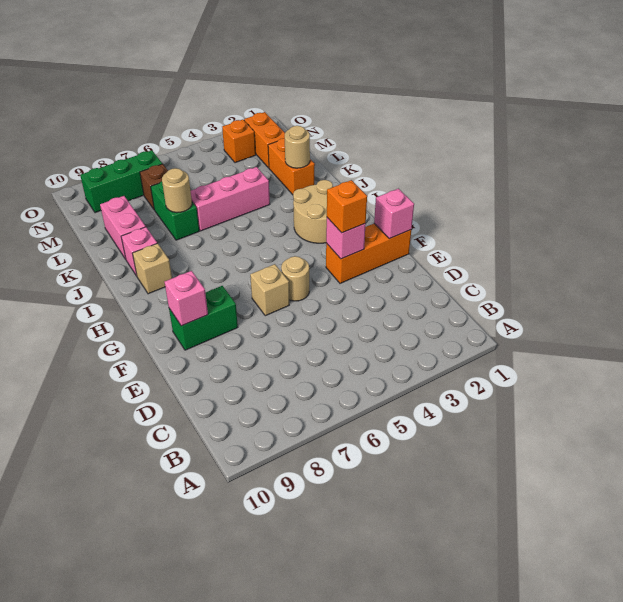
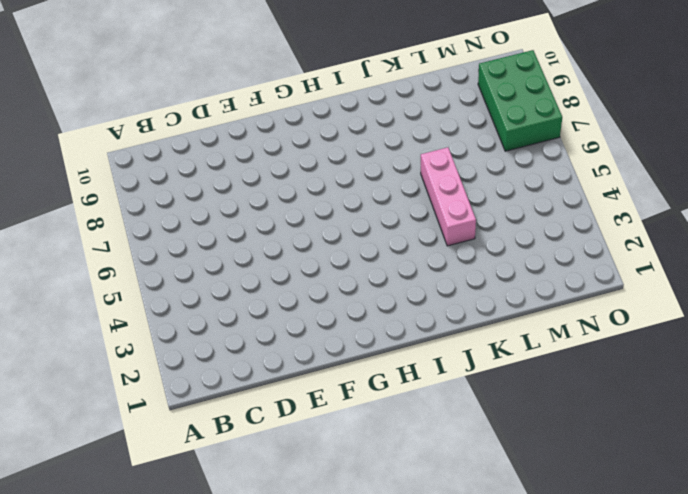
green 2x3 brick [478,50,562,151] -> green 1x3 brick [80,150,162,213]
none -> orange 1x3 brick [326,224,411,283]
none -> tan 1x1 round brick [281,256,309,301]
none -> tan 1x1 brick [250,264,289,316]

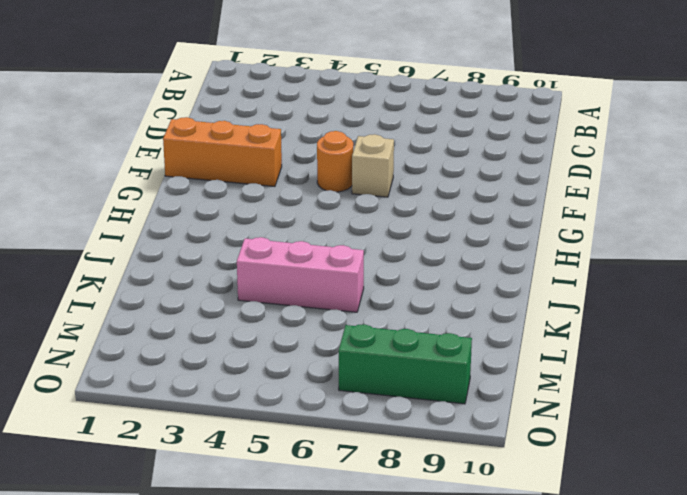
orange 1x1 round brick [317,131,353,192] -> tan 1x1 round brick [281,256,309,301]
none -> green 1x2 brick [169,286,238,350]
none -> tan 2x2 round brick [293,180,333,243]
none -> tan 1x1 brick [133,243,172,294]

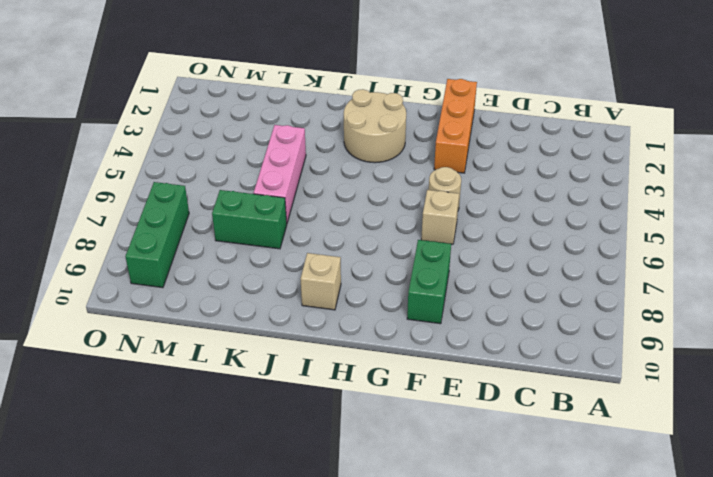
none -> pink 1x1 brick [121,227,157,276]
none -> orange 1x2 brick [268,138,315,195]
none -> pink 1x2 brick [100,196,146,259]

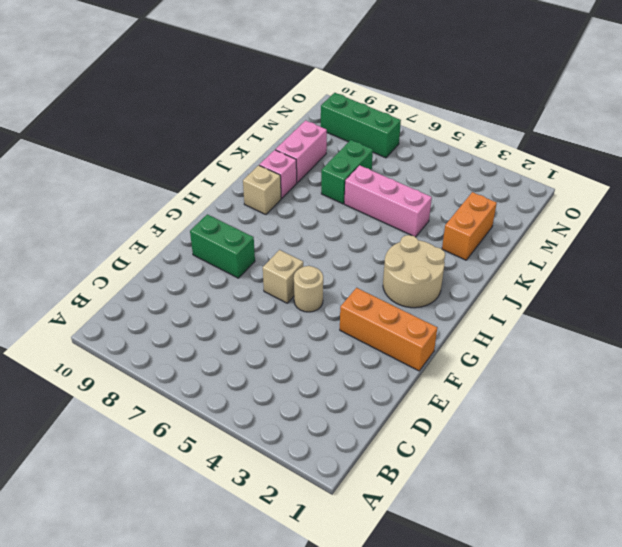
none -> orange 1x2 brick [244,112,285,168]
none -> brown 1x1 brick [140,164,168,209]
none -> orange 1x1 brick [222,120,256,163]

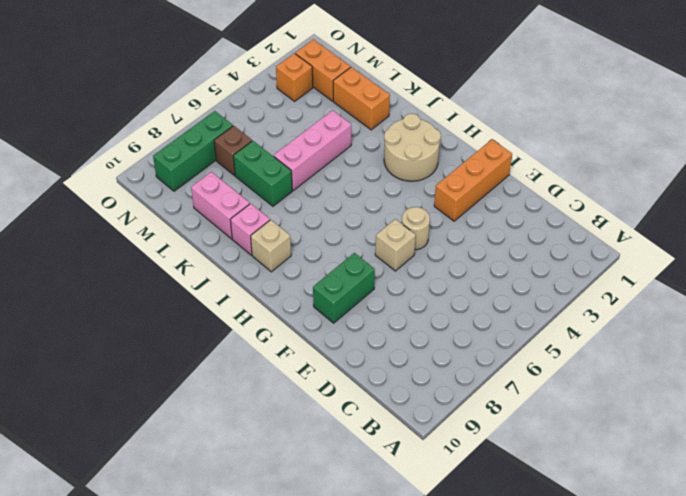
none -> pink 1x1 brick [374,189,414,239]
none -> pink 1x1 brick [326,218,366,259]
none -> pink 1x1 brick [165,271,208,326]

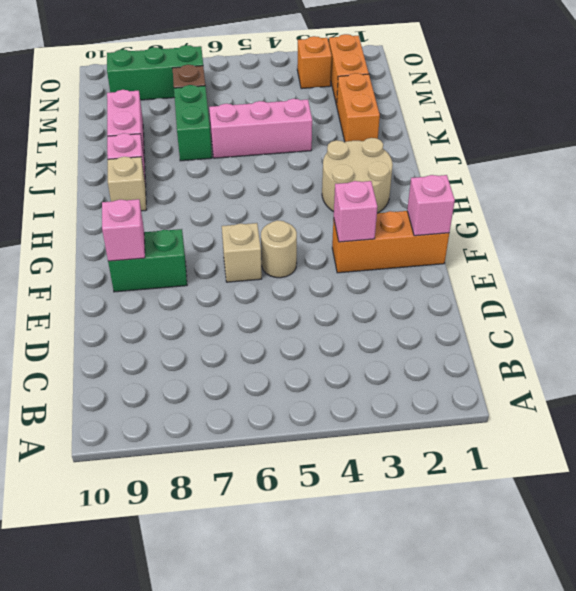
none -> tan 1x1 round brick [285,126,310,168]
none -> tan 1x1 round brick [162,168,192,213]
none -> orange 1x1 brick [327,180,367,233]

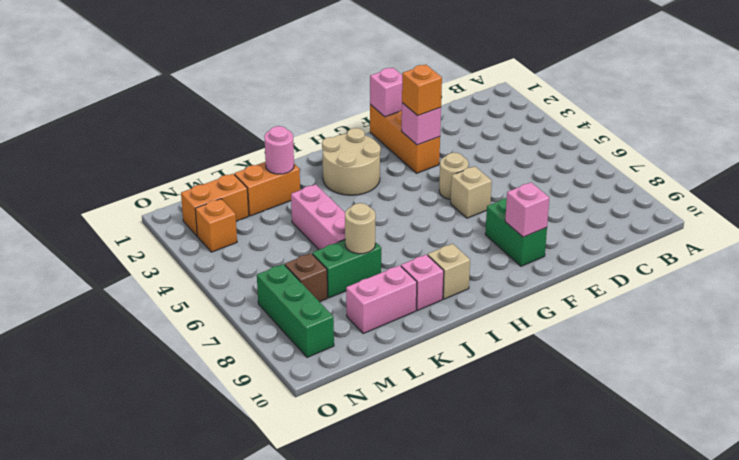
pink 1x1 round brick [264,126,294,174] -> tan 1x1 round brick [285,126,310,168]

